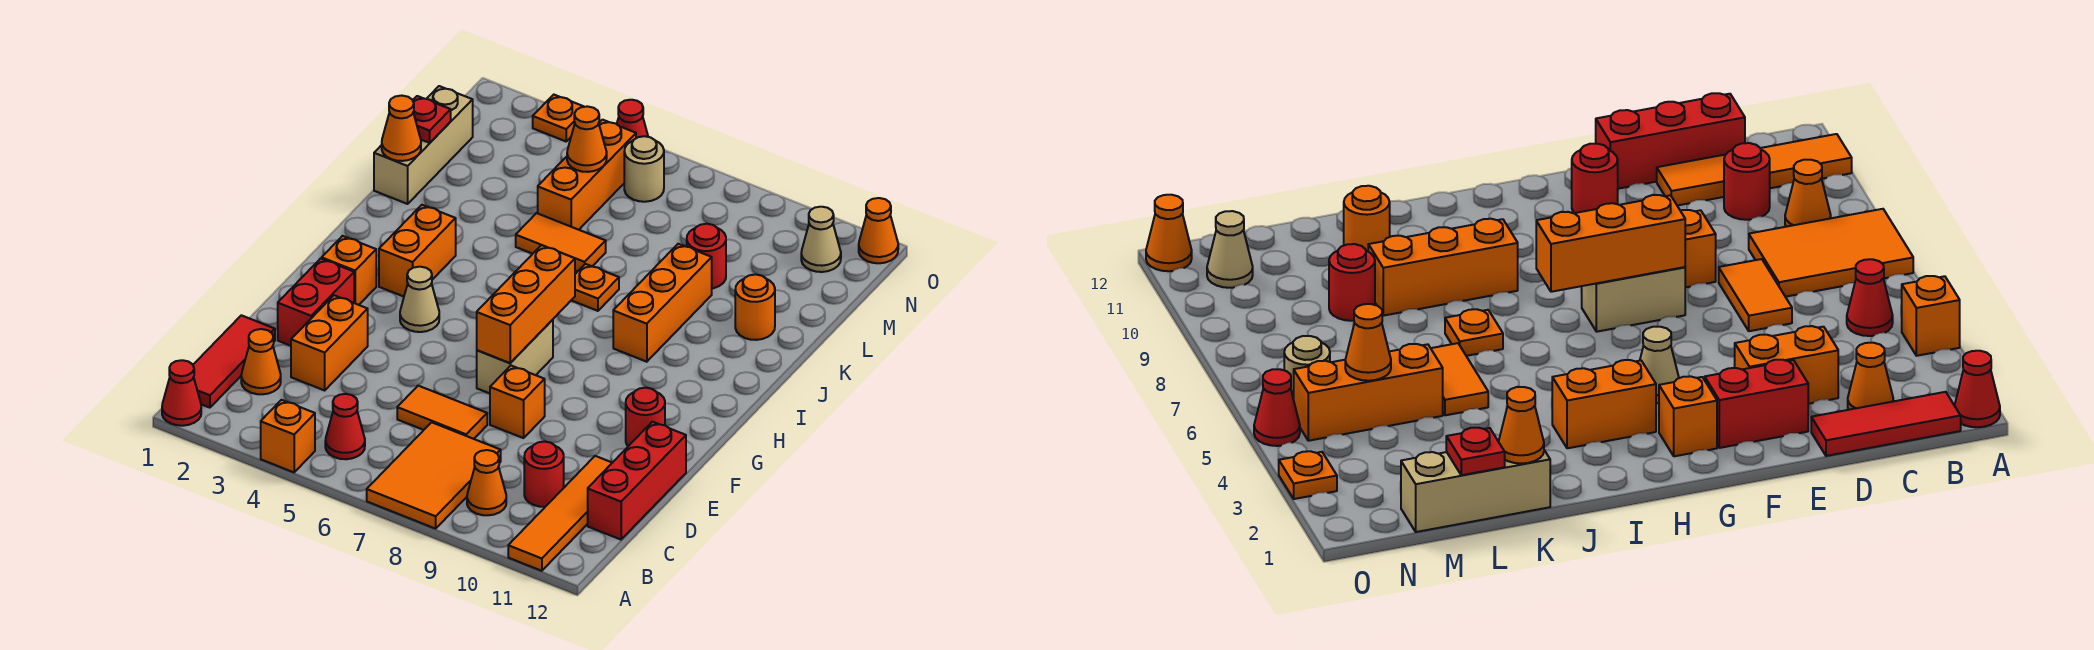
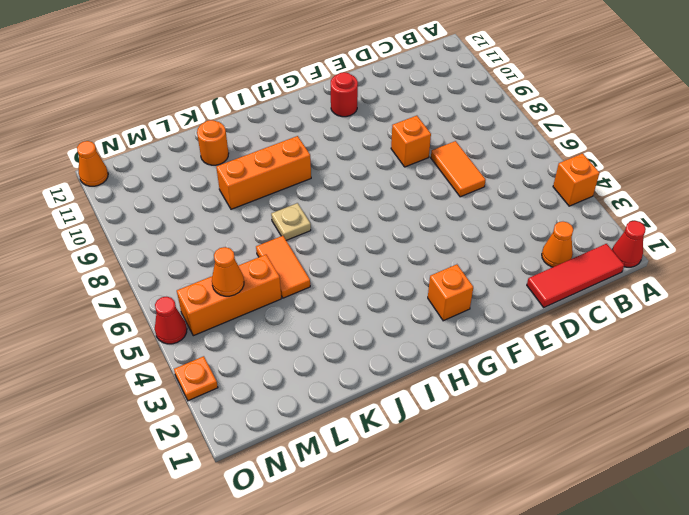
tan 1x1 plate [271,203,311,240] -> orange 1x1 plate [571,264,619,311]
none -> orange 2x3 tile [367,422,501,529]
none -> orange 1x4 tile [508,456,612,571]
none -> red 1x1 cone [325,394,365,459]
none -> orange 1x1 cone [467,450,506,515]

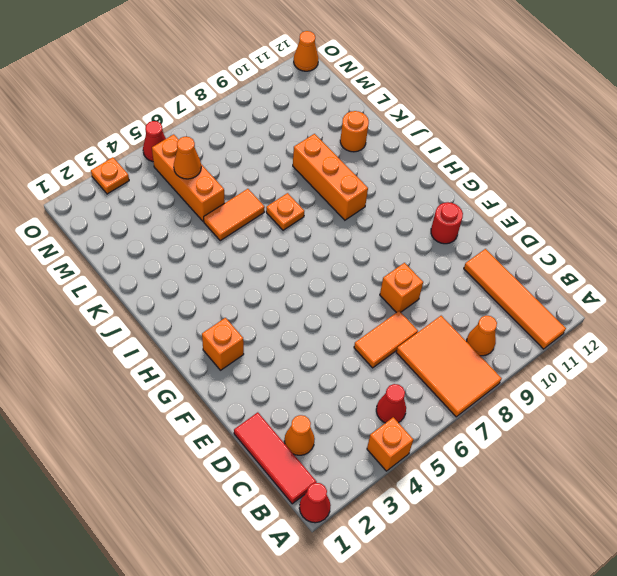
none -> red 1x1 round brick [524,441,564,507]
none -> red 1x3 brick [588,422,686,540]
none -> orange 1x2 brick [291,295,368,390]
none -> red 1x2 brick [278,259,354,346]

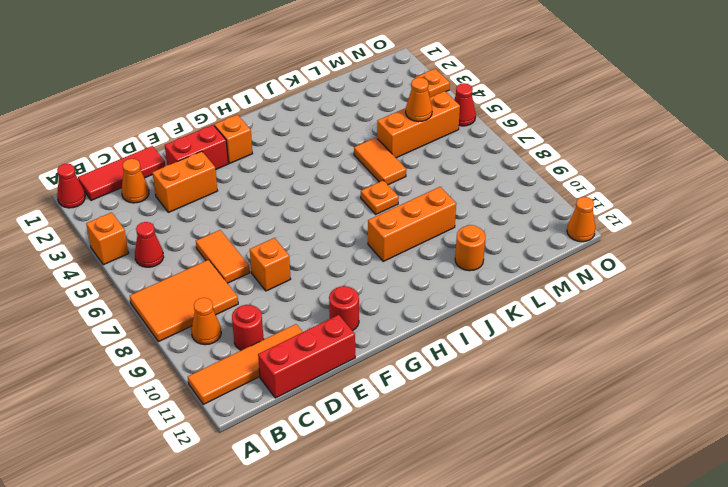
none -> tan 1x2 brick [477,320,553,393]
none -> tan 1x1 cone [400,267,439,332]
none -> orange 1x2 brick [379,205,456,297]
none -> tan 1x3 brick [374,86,473,204]

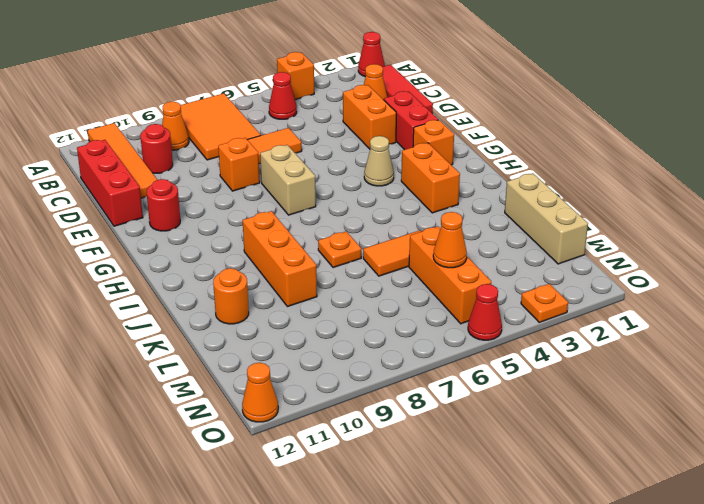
none -> red 1x1 round brick [687,224,726,288]
none -> tan 1x1 round brick [624,136,664,202]
none -> tan 1x1 cone [801,207,841,272]
none -> orange 1x3 brick [477,245,575,363]

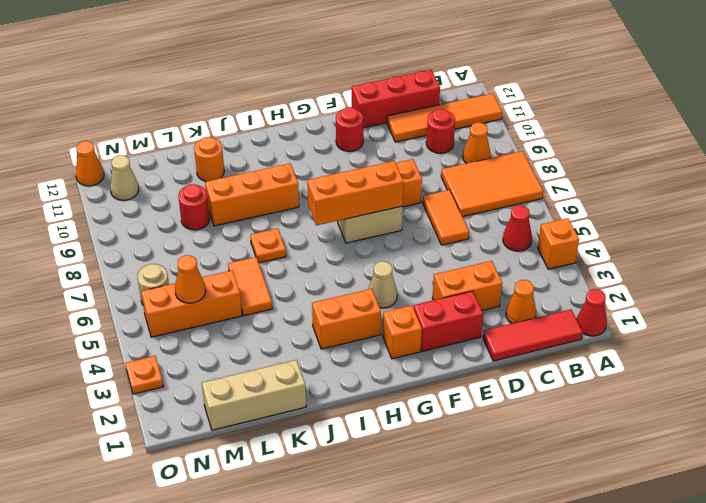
none -> red 1x1 cone [617,100,648,138]
none -> orange 1x1 cone [382,96,421,161]
none -> red 1x1 plate [413,96,451,143]

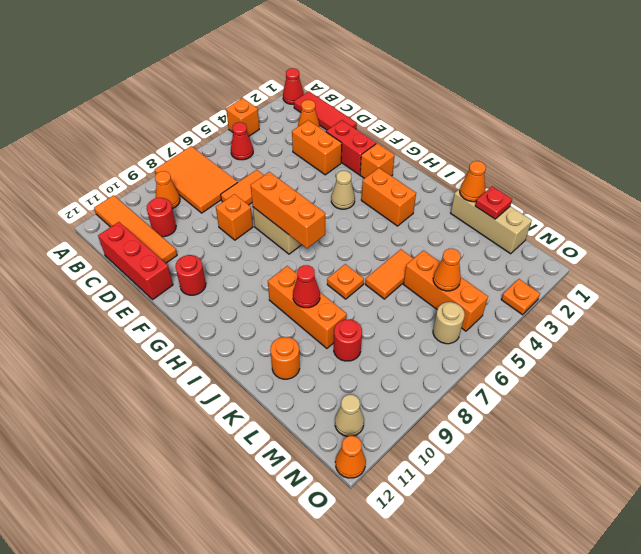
red 1x1 cone [293,265,320,308] -> red 1x1 cone moved to [617,100,648,138]

